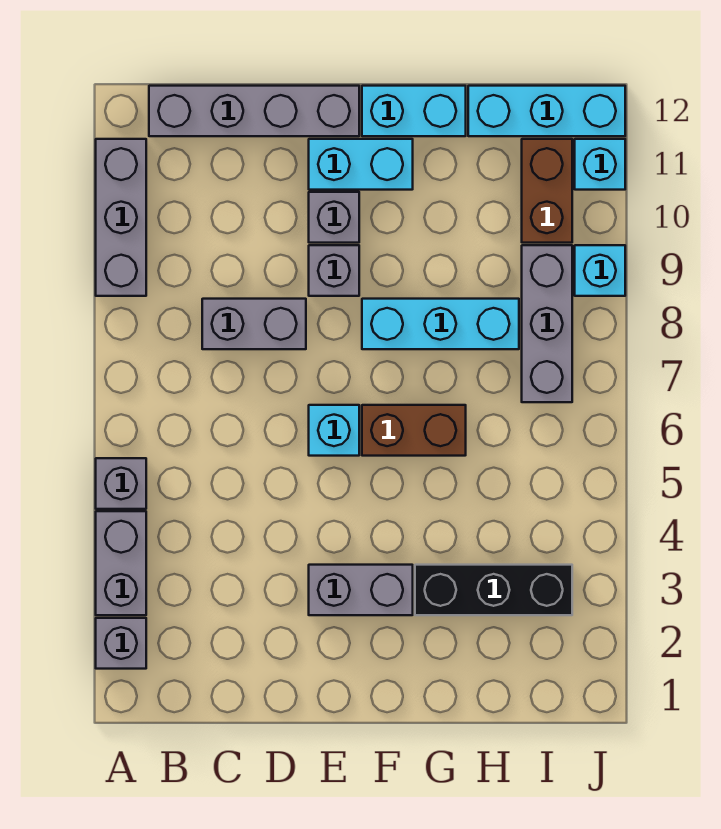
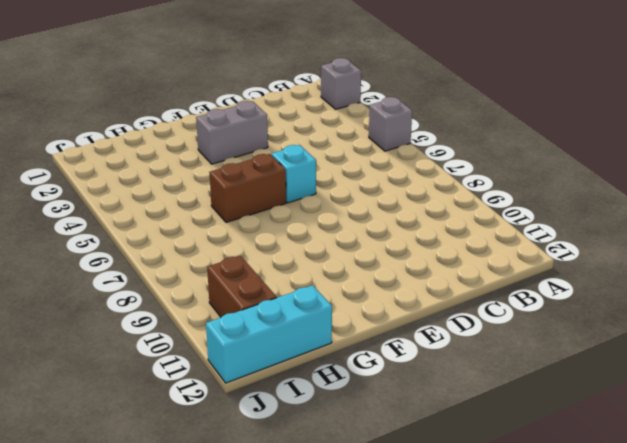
none -> grey 1x2 brick [96,511,146,615]
none -> grey 1x3 brick [96,139,146,296]
none -> grey 1x4 brick [149,86,359,136]

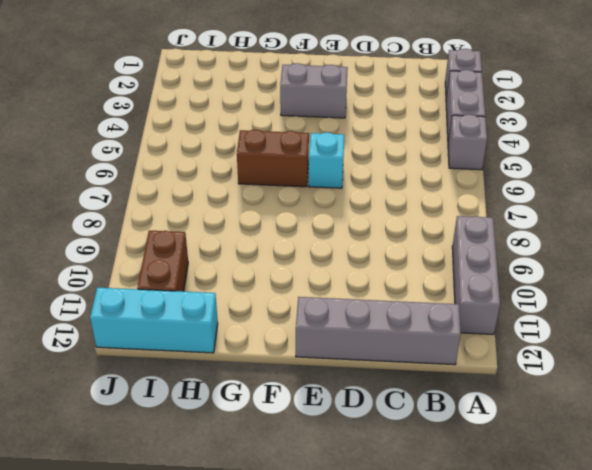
none -> grey 1x2 brick [202,299,306,349]
none -> grey 1x1 brick [309,245,359,296]
none -> grey 1x1 brick [309,192,359,243]

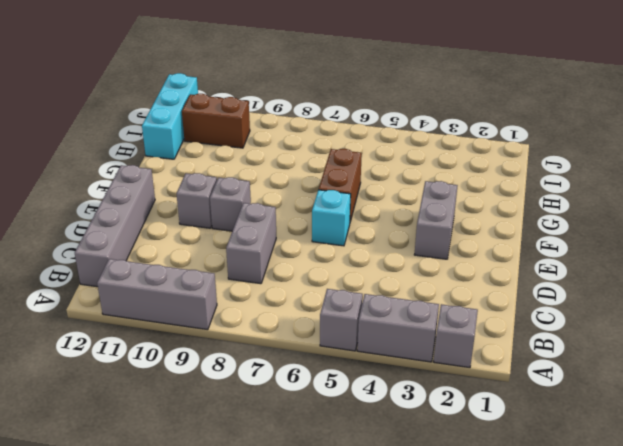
none -> cyan 1x2 brick [309,139,413,190]
none -> cyan 1x3 brick [362,299,519,349]
none -> cyan 1x2 brick [362,86,466,136]

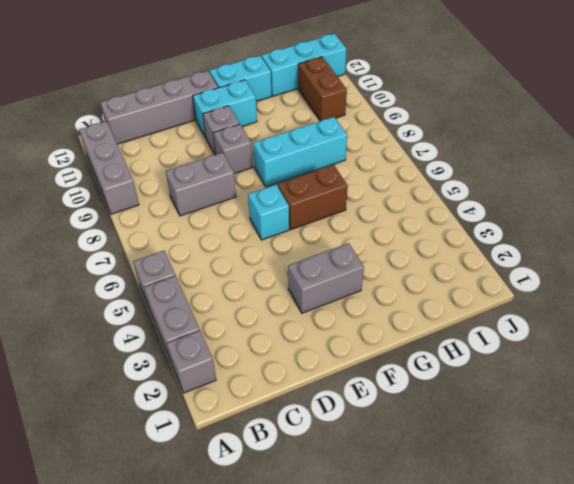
none -> black 1x3 brick [415,565,572,615]
none -> grey 1x3 brick [522,245,572,402]
none -> cyan 1x1 brick [575,245,625,296]

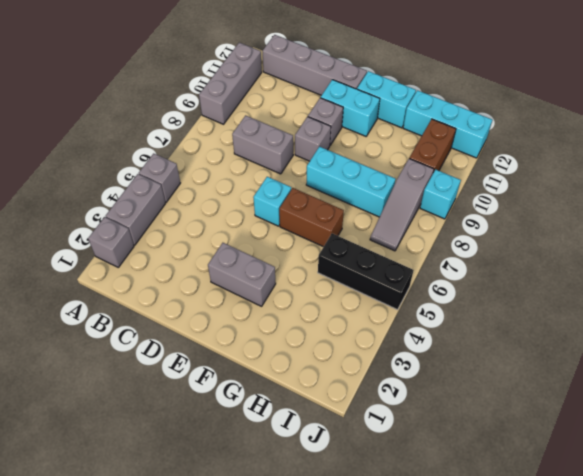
black 1x3 brick [318,234,414,310] -> black 1x3 brick moved to [415,565,572,615]
grey 1x3 slope [370,159,434,251] -> grey 1x3 brick [522,245,572,402]
none -> cyan 1x1 brick [575,139,625,190]

